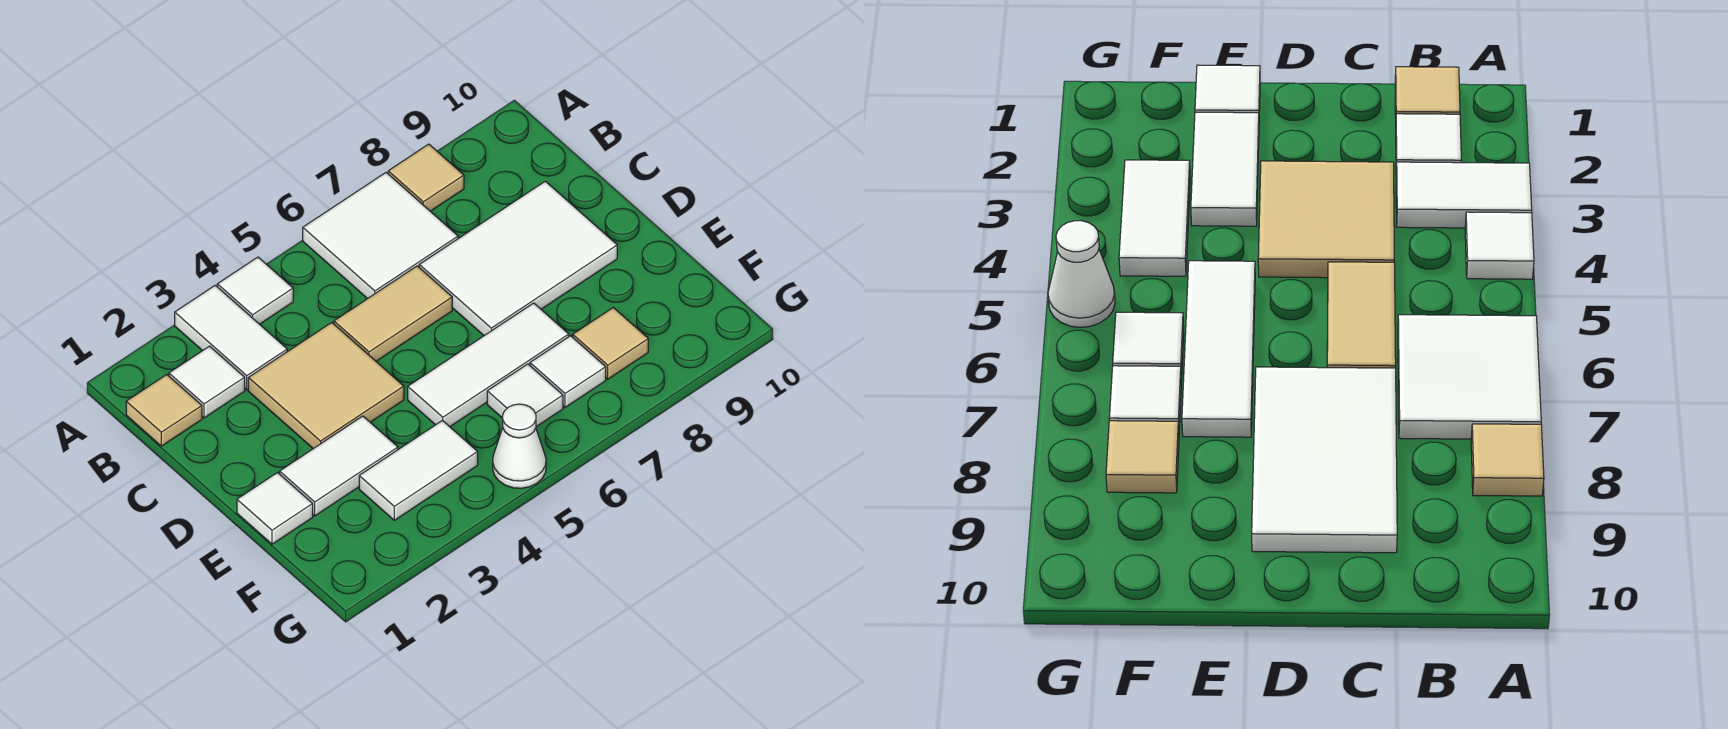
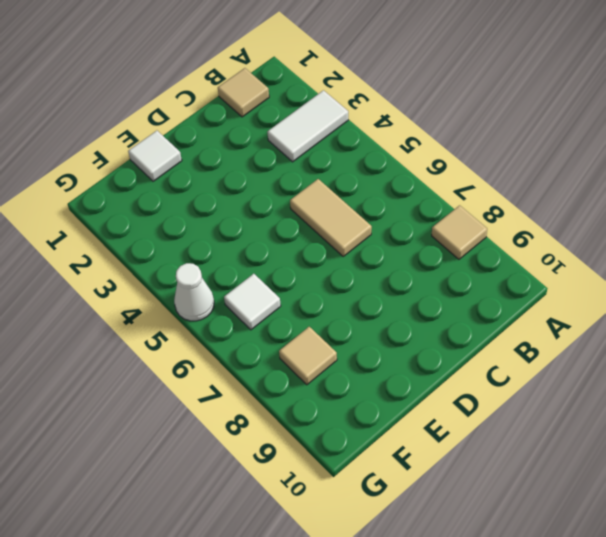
none -> white 1x1 tile [217,257,293,324]
none -> white 2x2 tile [303,173,458,299]
none -> white 1x1 tile [169,346,245,418]

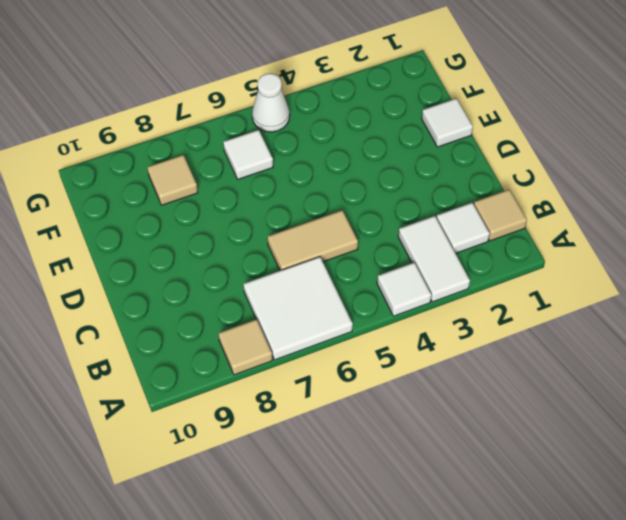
none -> tan 2x2 tile [248,323,404,449]
none -> white 2x3 tile [419,181,617,335]
none -> white 1x2 tile [280,416,398,516]

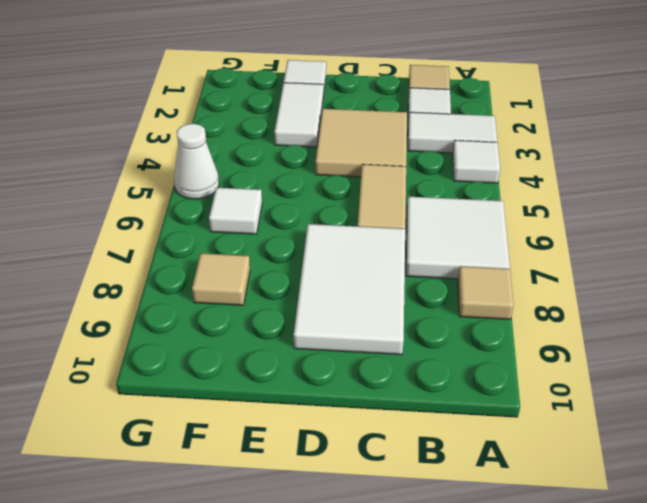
none -> white 1x3 tile [408,303,569,427]
none -> white 1x2 tile [359,420,478,520]
none -> white 1x1 tile [530,336,606,407]

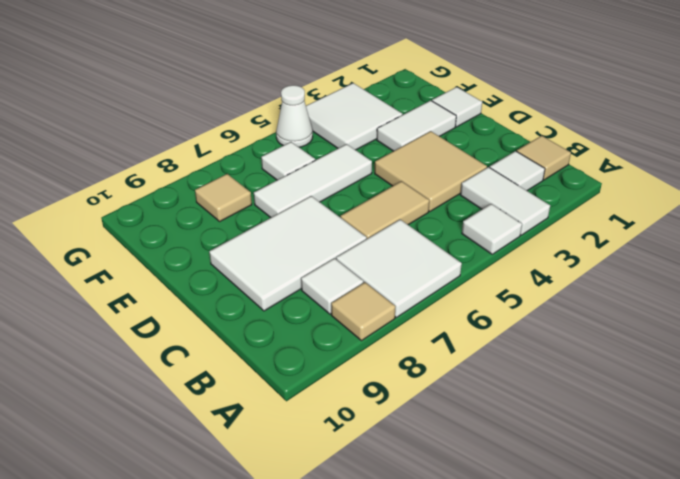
white 1x1 tile [301,258,363,314] -> white 1x1 tile moved to [530,336,606,407]
white 2x2 tile [306,83,402,150] -> white 1x2 tile [359,420,478,520]

